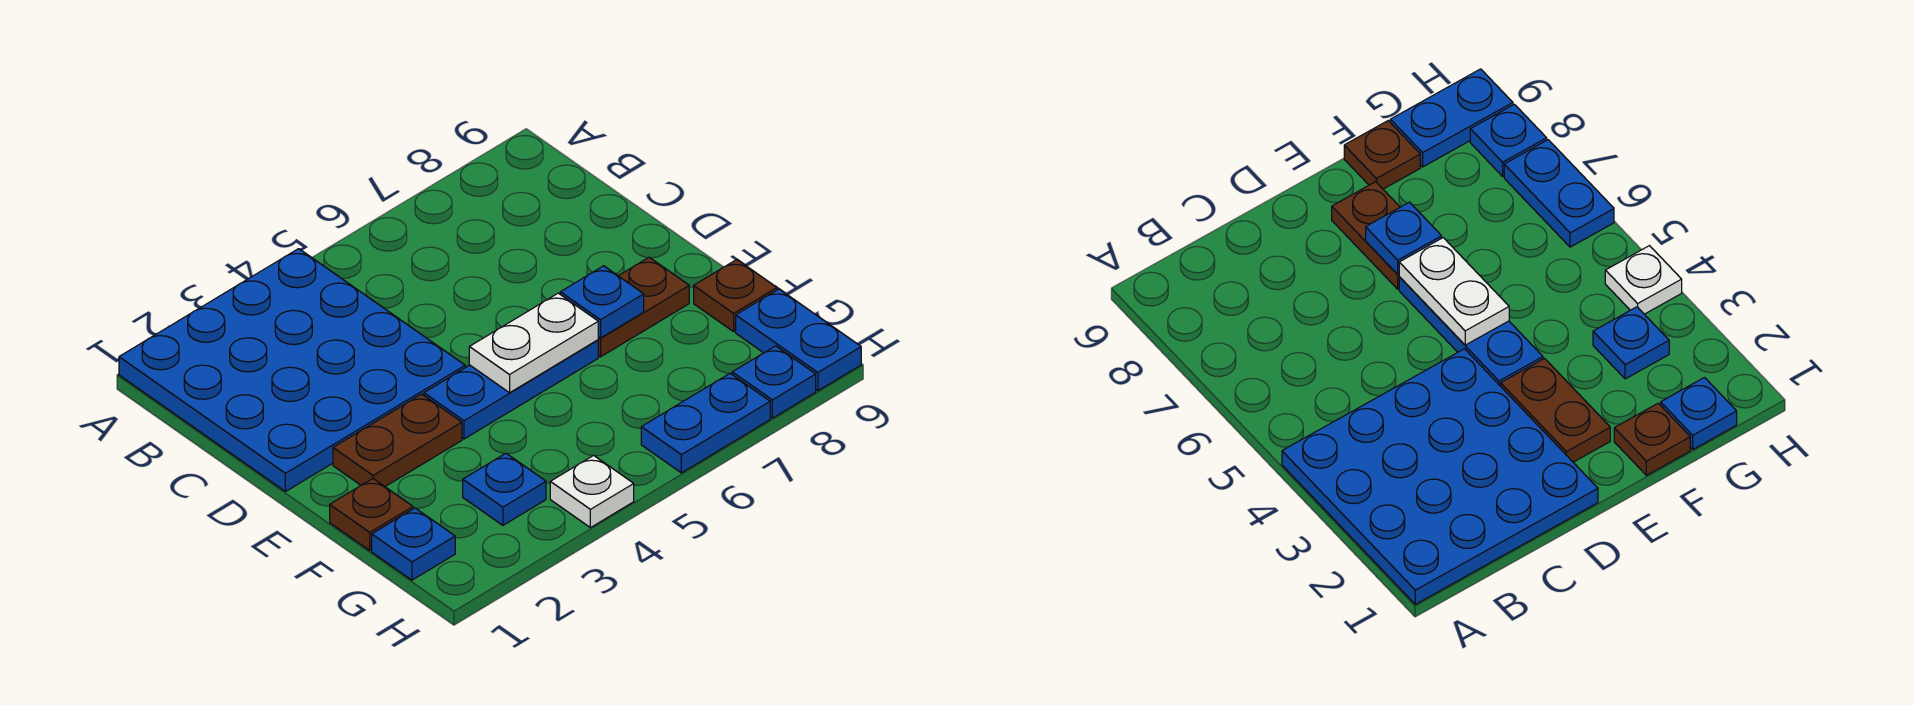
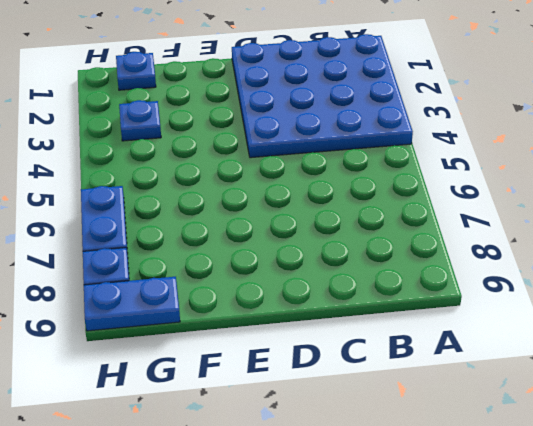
none -> brown 1x2 plate [333,394,462,486]
none -> blue 1x3 plate [424,340,598,439]
none -> brown 1x2 plate [598,257,689,357]

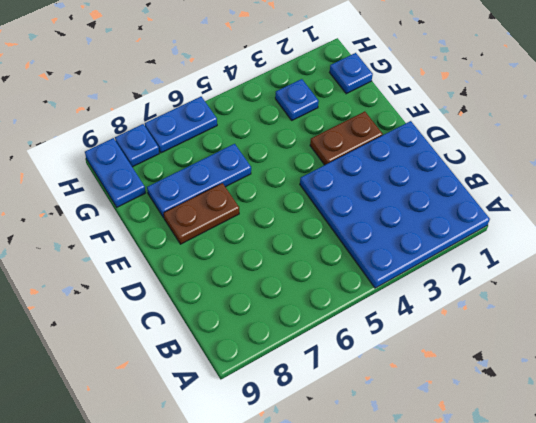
blue 1x3 plate [147,144,251,218] -> blue 1x3 plate moved to [424,340,598,439]
none -> brown 1x1 plate [330,479,413,550]
none -> brown 1x1 plate [694,260,777,332]
none -> white 1x1 plate [550,455,634,528]

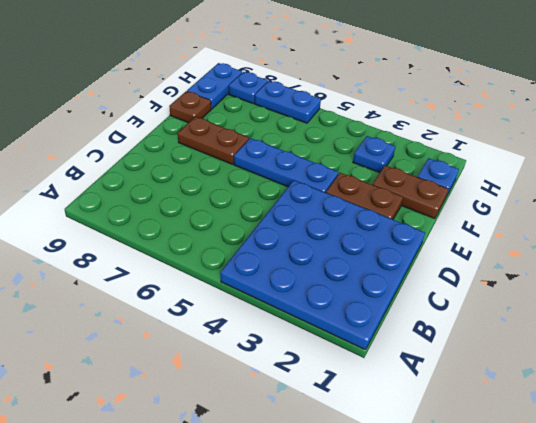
brown 1x2 plate [372,165,448,219] -> brown 1x1 plate [330,479,413,550]
none -> white 1x1 plate [550,455,634,528]
none -> white 1x2 plate [469,293,598,393]
none -> blue 1x1 plate [560,266,644,338]

